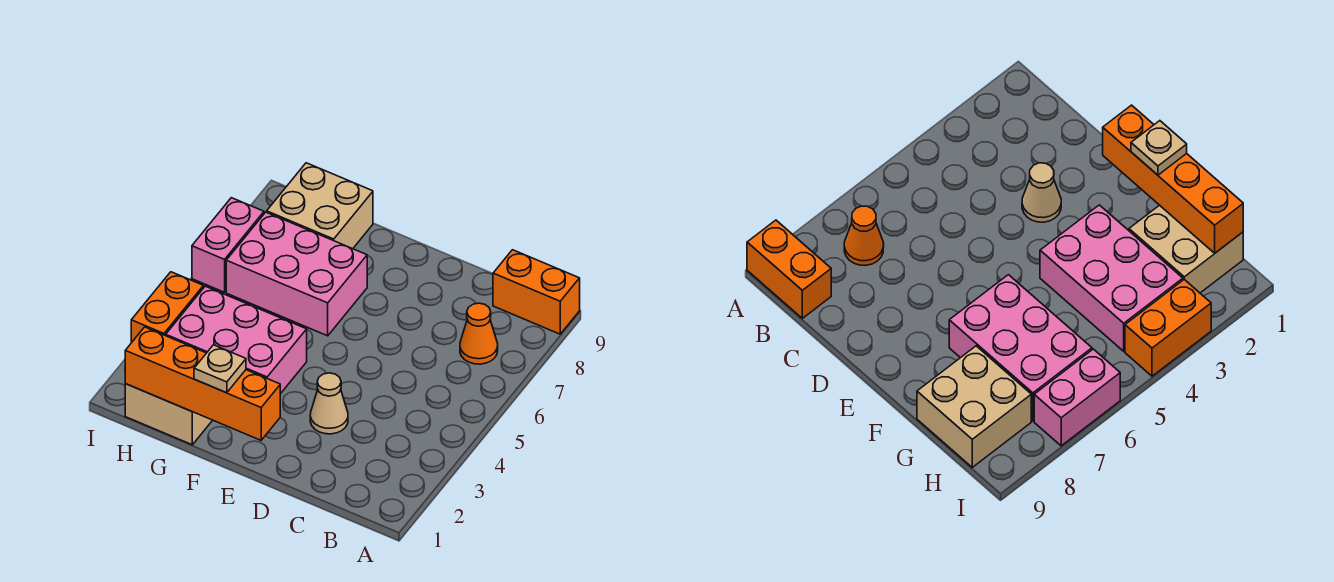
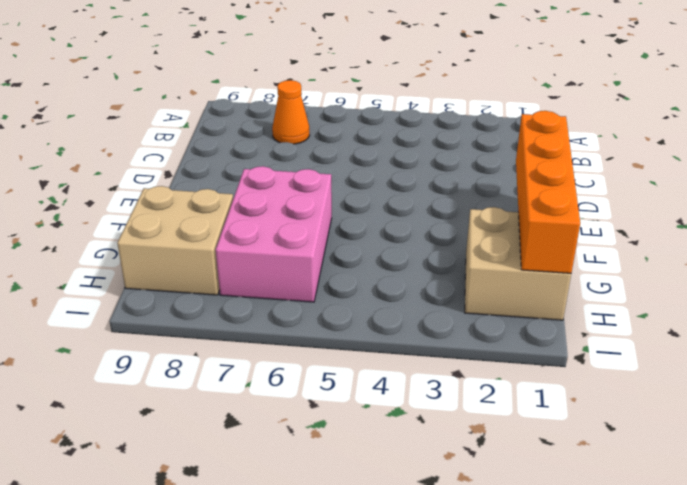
none -> orange 1x2 brick [493,250,580,334]
none -> tan 1x1 cone [310,373,348,434]

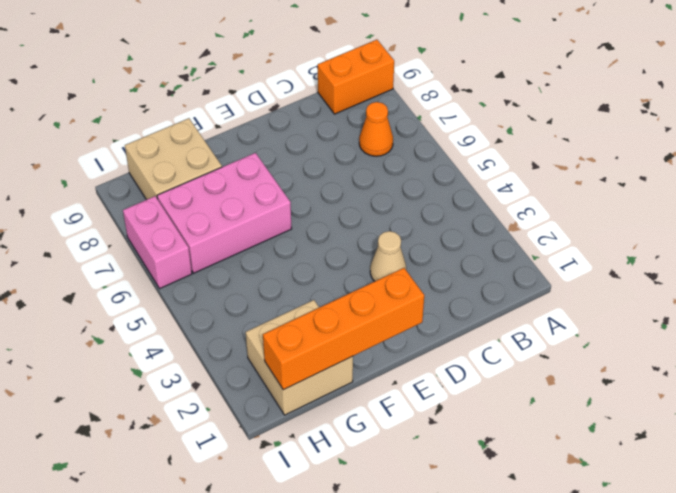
none -> pink 2x3 brick [166,286,307,394]
none -> orange 1x2 brick [131,272,203,343]

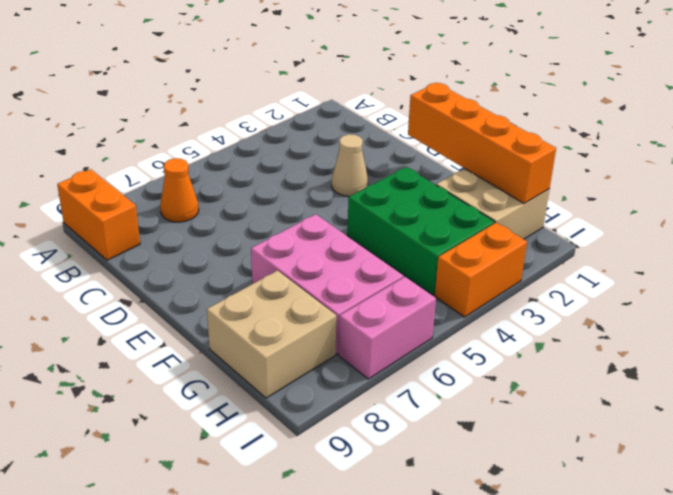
green 2x3 brick [347,167,495,295] -> pink 2x3 brick [166,286,307,394]
none -> tan 1x1 plate [194,345,246,393]

